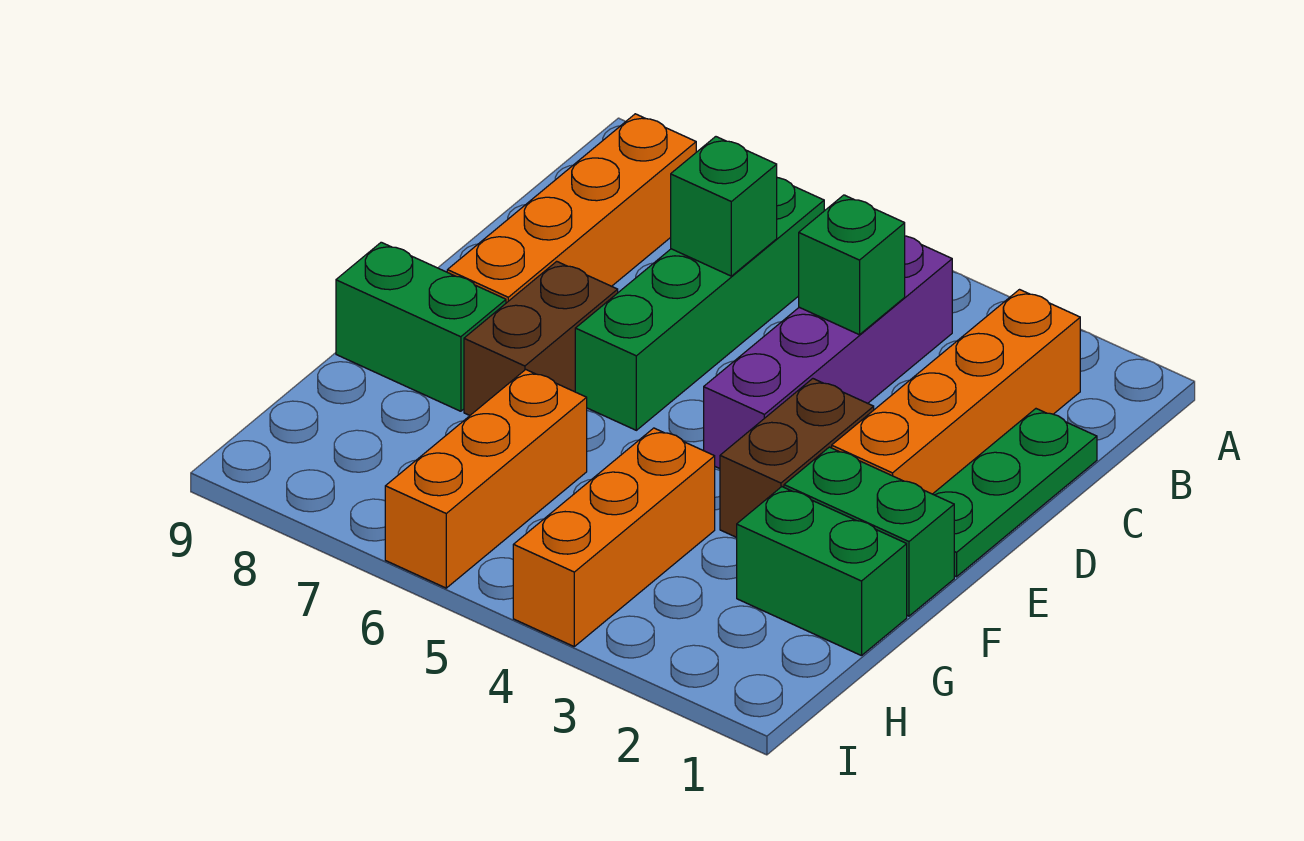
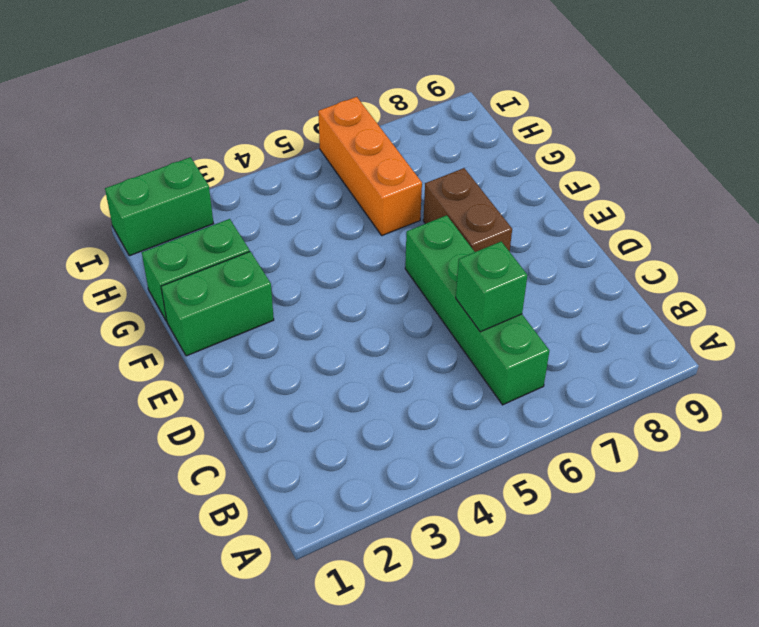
green 1x2 brick [105,157,213,256] -> green 1x2 brick moved to [336,242,506,411]
none -> orange 1x4 brick [832,290,1080,494]
none -> purple 1x4 brick [704,236,952,469]
none -> orange 1x4 brick [447,114,696,303]

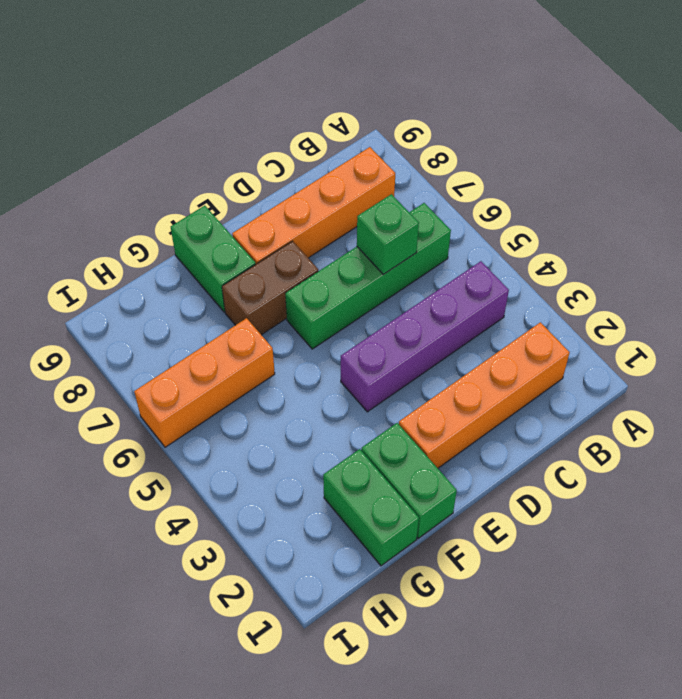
none -> green 1x3 plate [933,409,1097,577]
none -> brown 1x2 brick [720,379,874,537]
none -> orange 1x3 brick [513,428,715,646]

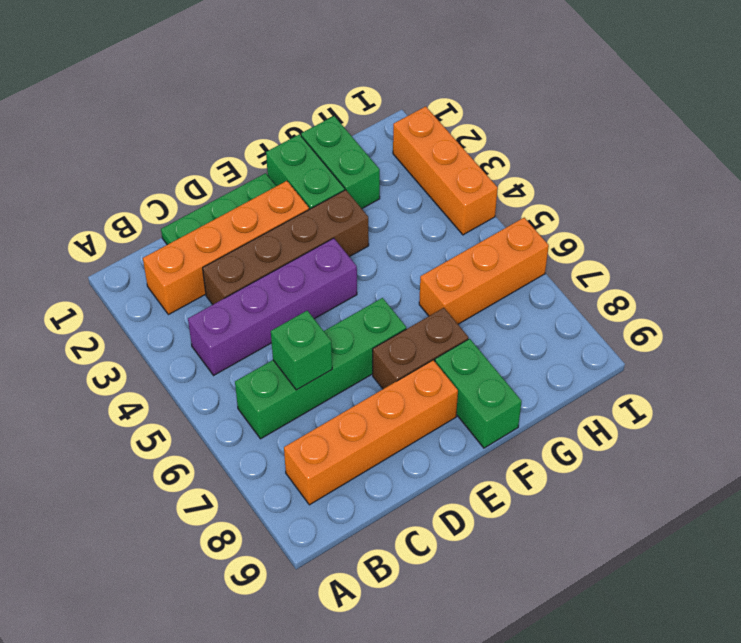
brown 1x4 brick [203,190,369,305] -> brown 1x2 brick [720,379,874,537]
orange 1x3 brick [393,106,498,235] -> orange 1x3 brick turned to [513,428,715,646]
none -> green 1x1 brick [799,195,905,335]

